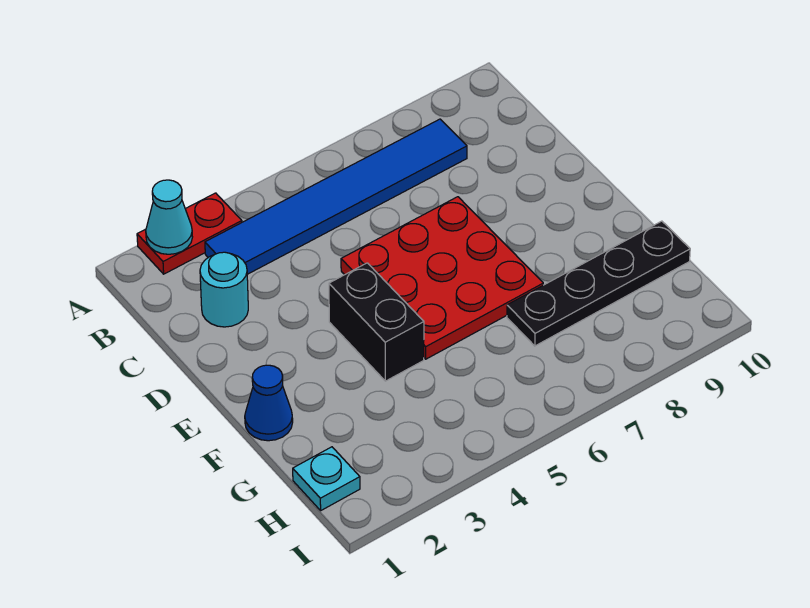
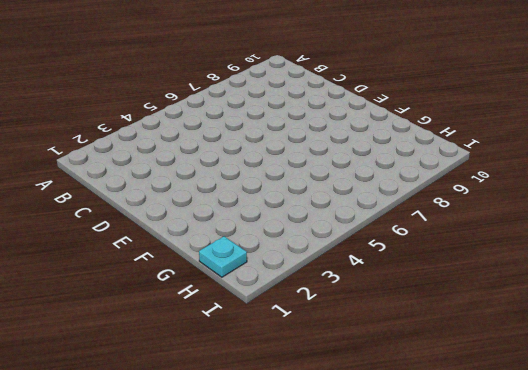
none -> red 1x2 plate [137,193,242,274]
none -> blue 1x6 tile [205,119,467,274]

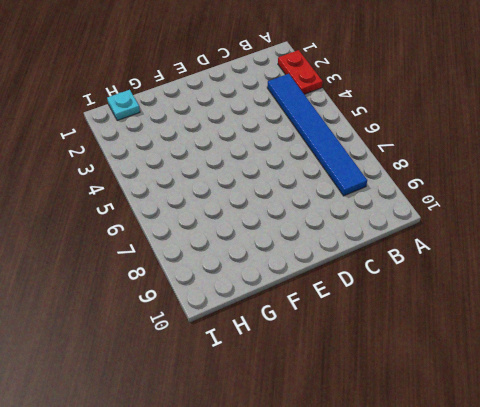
none -> cyan 1x1 round brick [200,252,248,327]
none -> red 3x3 plate [341,197,543,359]

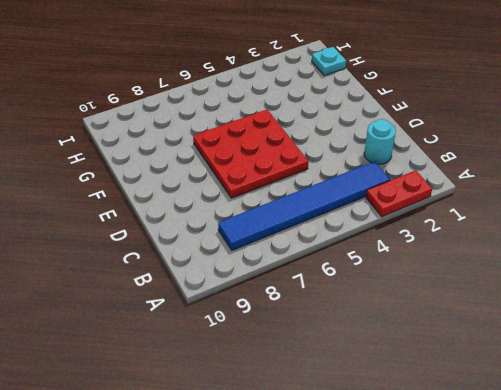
none -> black 1x2 brick [329,263,424,381]
none -> blue 1x1 cone [245,365,293,441]

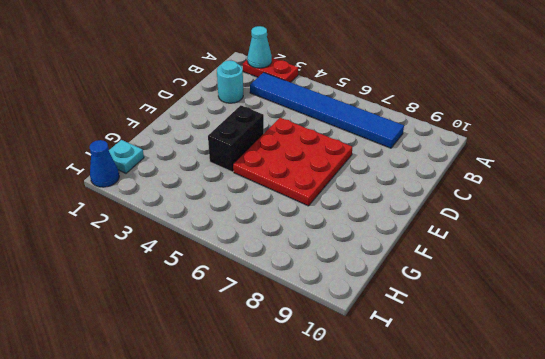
blue 1x1 cone [90,140,119,187] -> blue 1x1 cone moved to [245,365,293,441]
none -> black 1x4 plate [507,221,690,346]

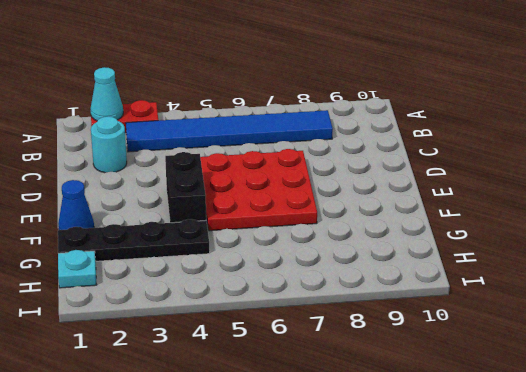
black 1x4 plate [58,219,210,261] -> black 1x4 plate moved to [507,221,690,346]

